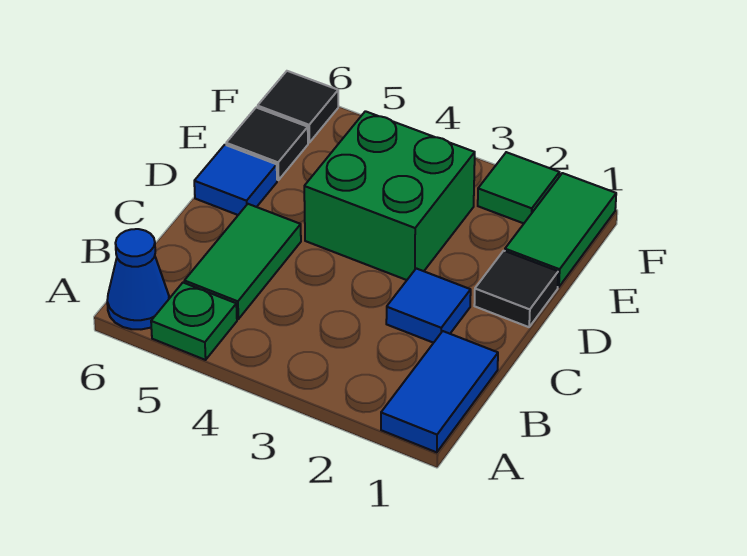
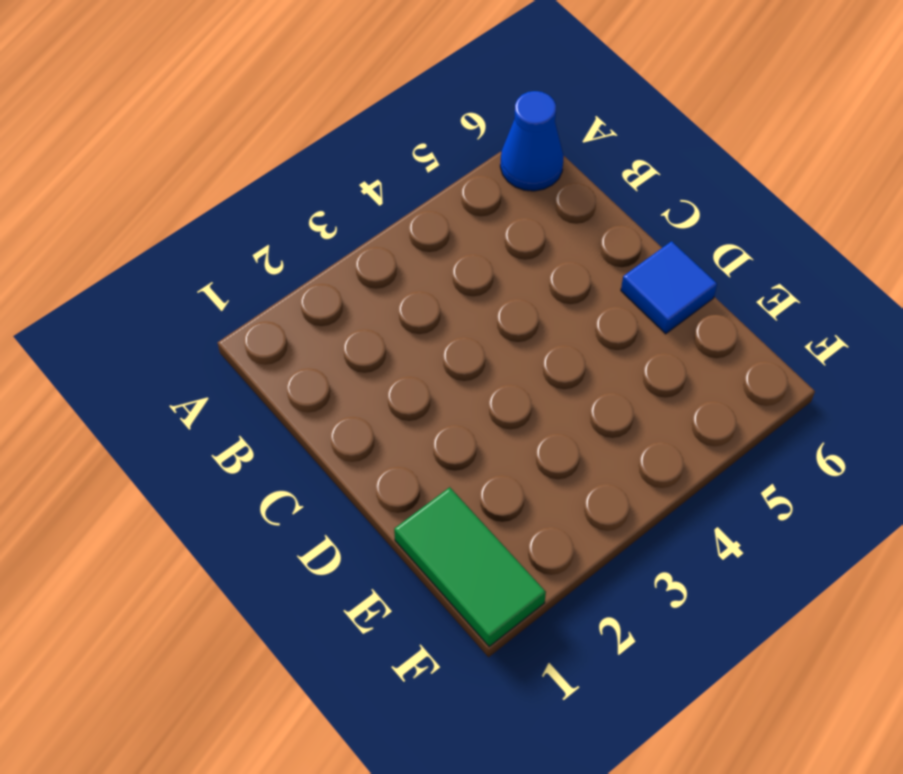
none -> blue 1x2 tile [381,331,498,452]
none -> green 1x1 plate [151,283,237,360]
none -> green 1x2 tile [184,204,301,319]

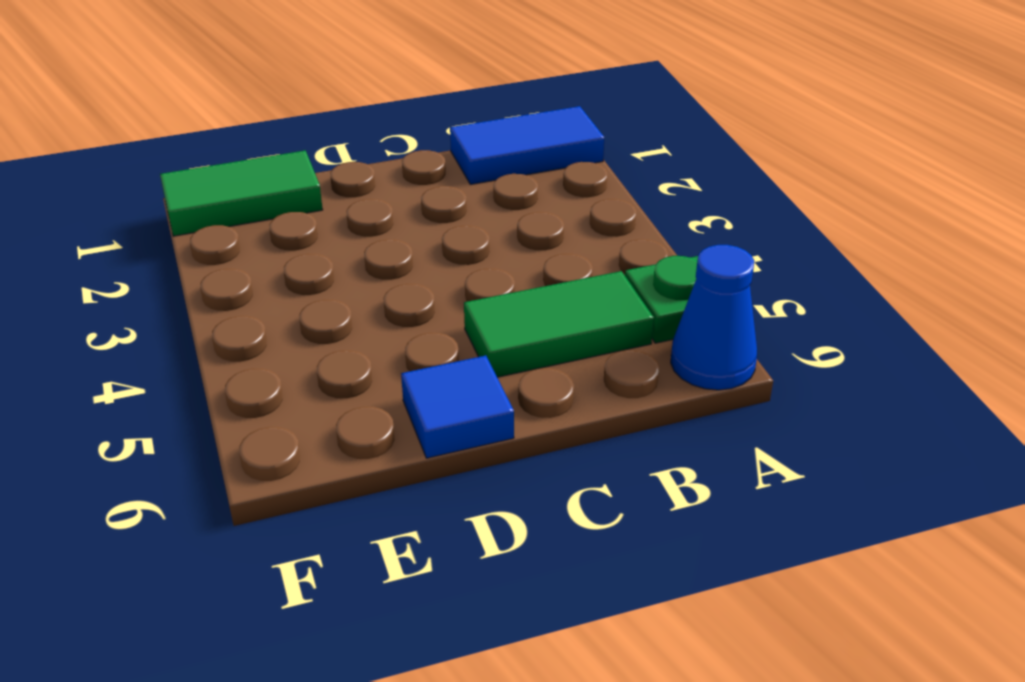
none -> blue 1x1 tile [386,268,471,343]
none -> black 1x1 tile [474,251,558,327]
none -> green 2x2 brick [304,111,475,280]

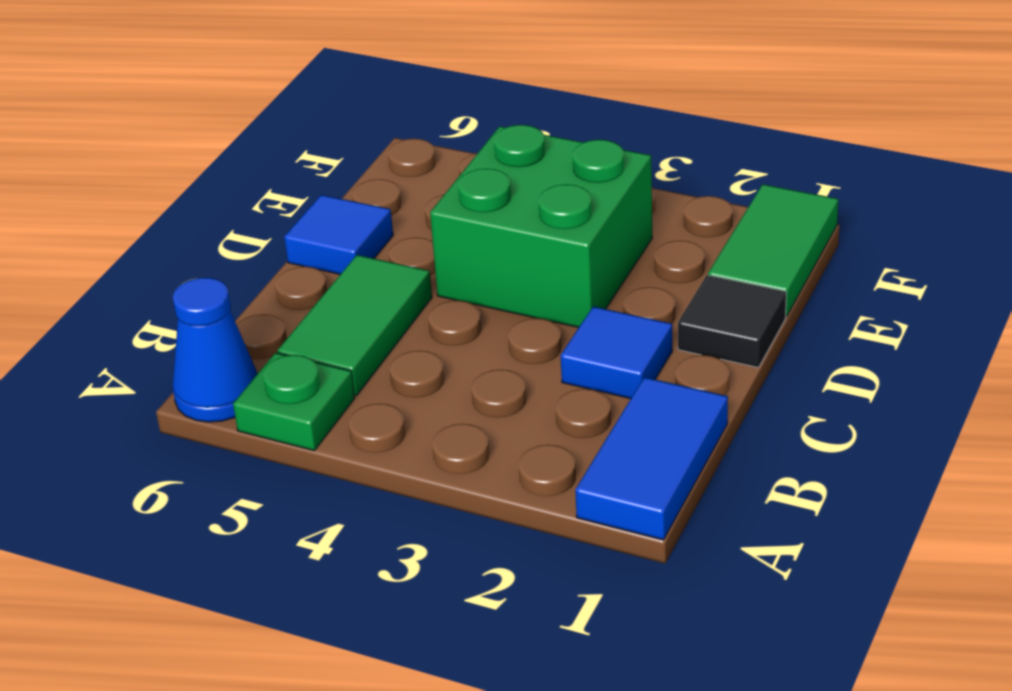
none -> black 1x1 tile [226,108,308,180]
none -> green 1x1 tile [478,152,560,223]
none -> black 1x1 tile [258,71,338,142]

